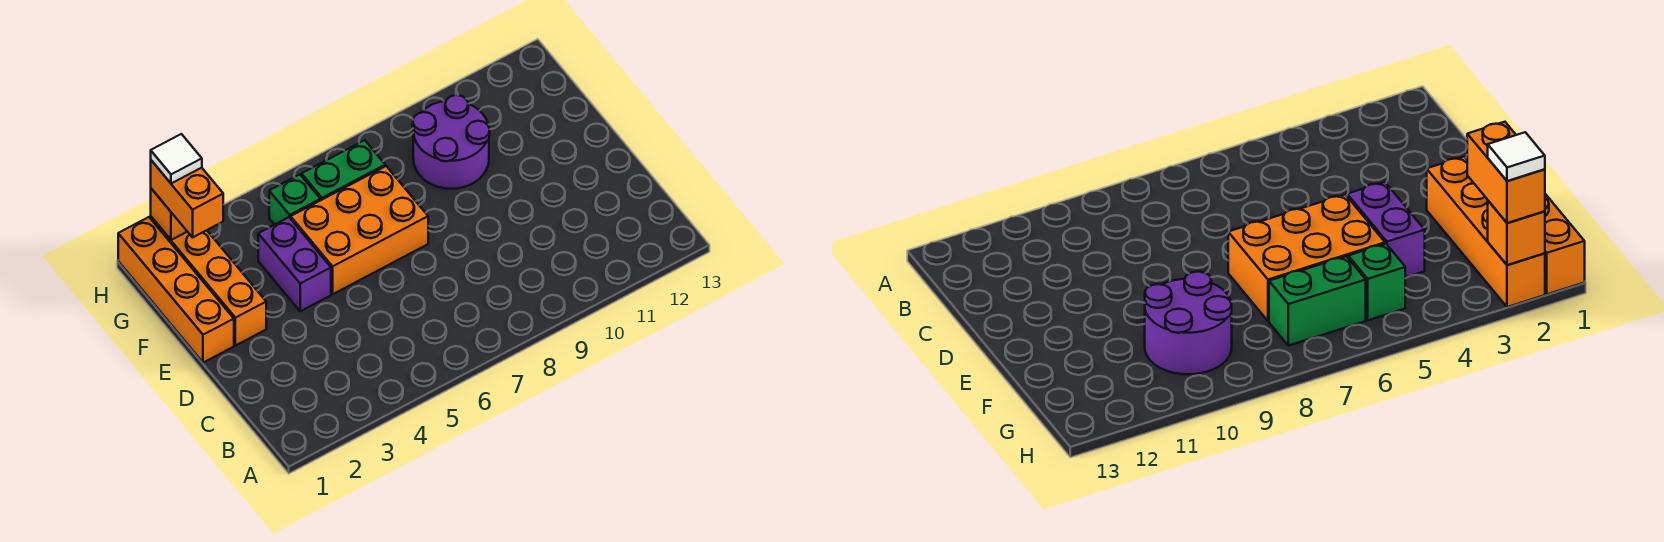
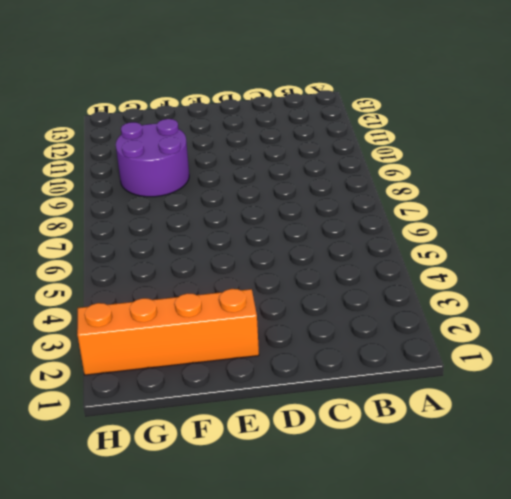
none -> orange 1x4 brick [118,217,234,363]
none -> purple 1x2 brick [258,217,331,311]

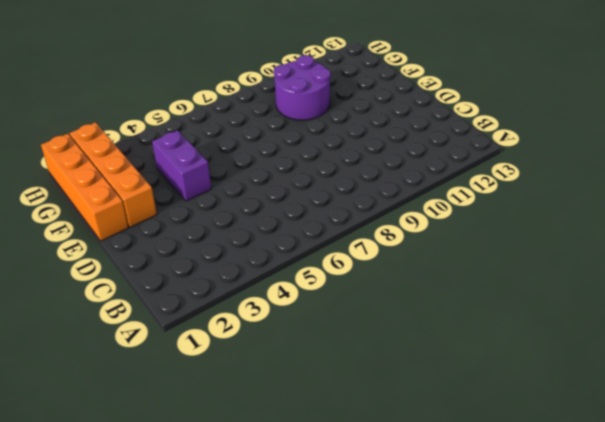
none -> orange 2x3 brick [291,166,428,294]
none -> green 1x1 brick [269,175,320,225]

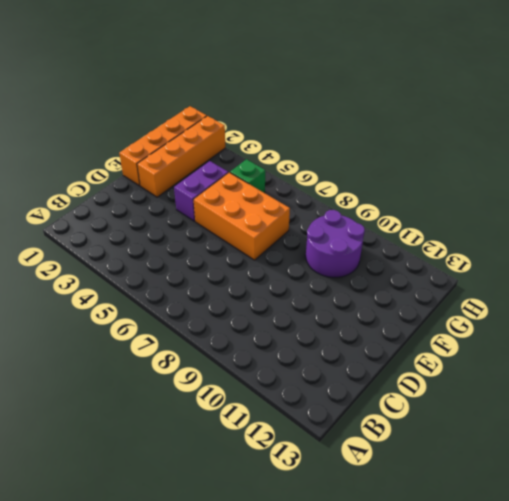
none -> green 1x2 brick [302,140,385,200]
none -> orange 1x1 brick [151,189,187,240]

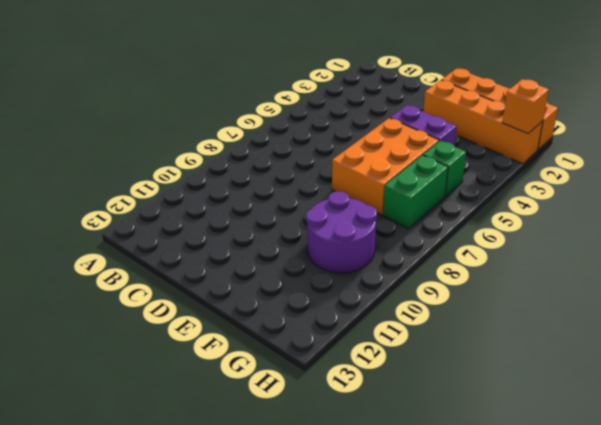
none -> orange 1x2 brick [151,160,223,237]
none -> white 1x1 tile [151,134,202,184]

